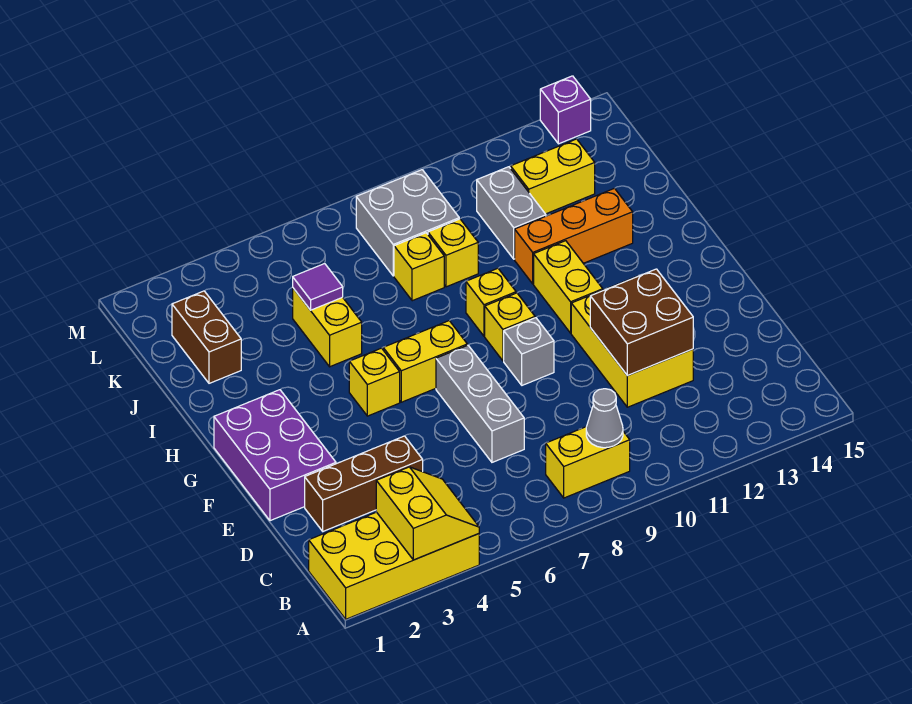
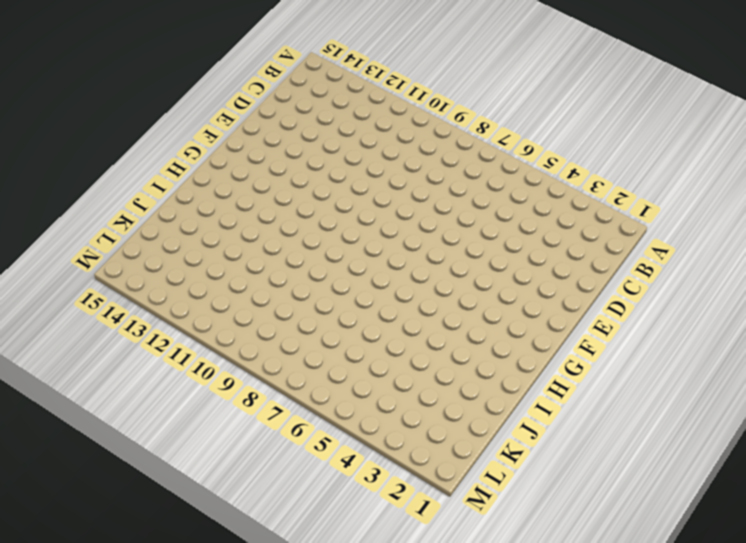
none -> yellow 2x4 brick [309,512,479,619]
none -> yellow 1x2 brick [546,427,630,498]
none -> brown 1x3 brick [305,436,423,531]

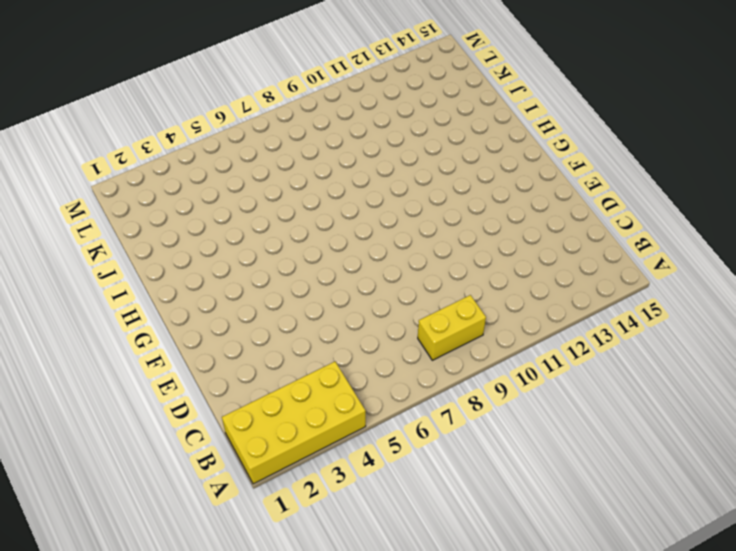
none -> brown 1x3 brick [305,436,423,531]
none -> grey 1x3 brick [436,345,524,462]
none -> yellow 2x3 brick [571,276,693,407]

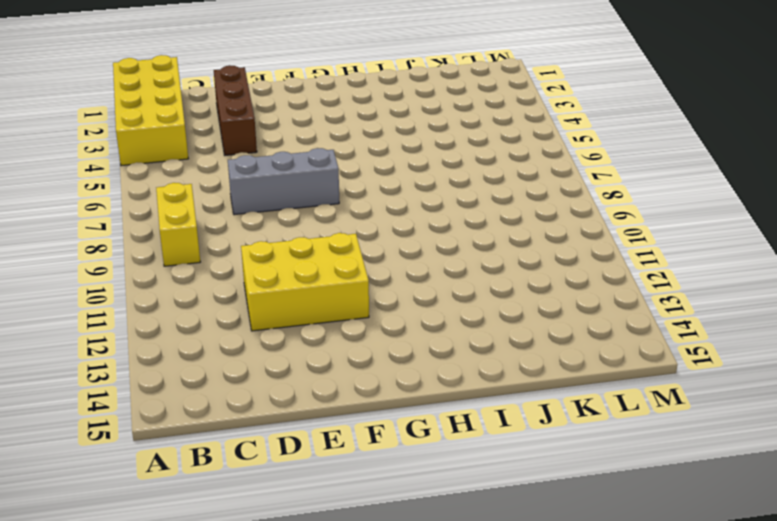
none -> purple 2x3 brick [214,390,336,521]
none -> grey 1x1 brick [504,318,554,385]
none -> yellow 1x1 brick [349,348,400,416]

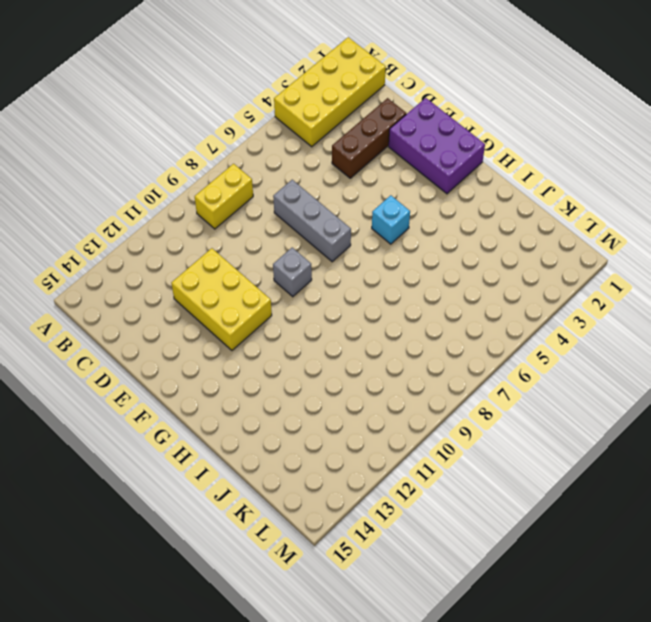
cyan 1x1 brick [372,195,410,244] -> yellow 1x1 brick [349,348,400,416]
none -> yellow 1x2 brick [383,321,467,402]
none -> yellow 1x1 brick [485,293,535,361]
none -> yellow 1x2 brick [534,241,603,333]

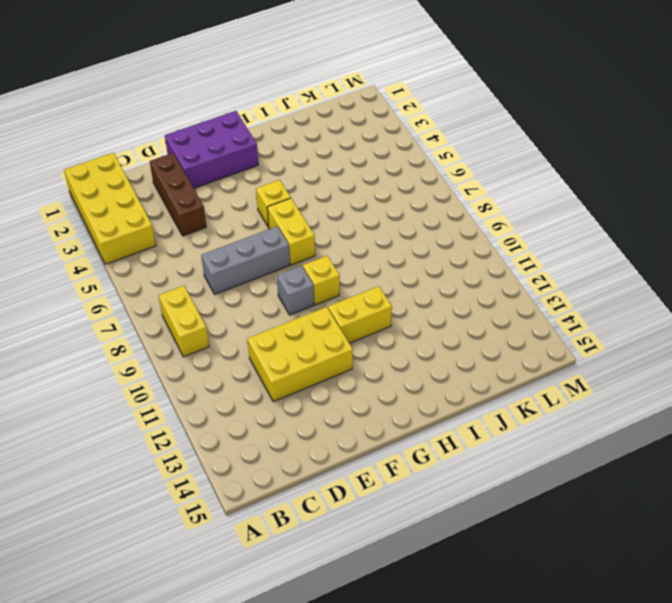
none -> yellow 1x1 brick [466,268,516,336]
none -> yellow 1x2 brick [293,288,362,367]
none -> orange 1x3 brick [515,188,633,284]

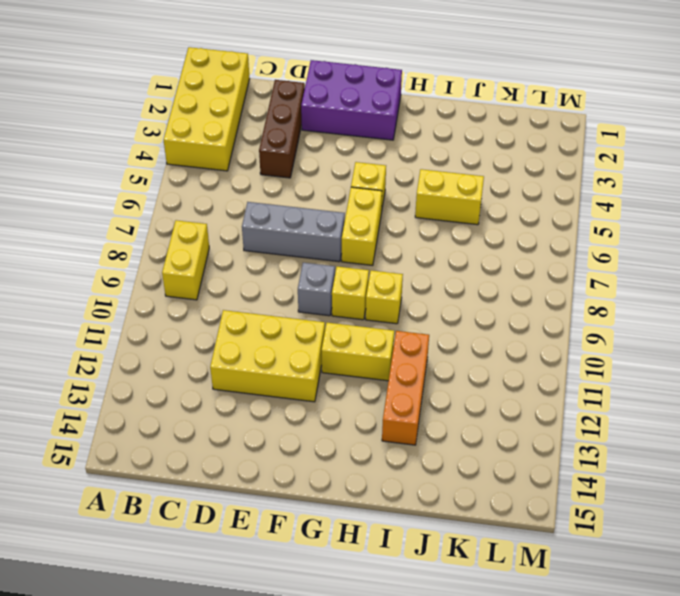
none -> brown 1x2 brick [172,291,241,383]
none -> yellow 1x1 brick [394,233,444,301]
none -> yellow 1x1 brick [428,219,478,287]

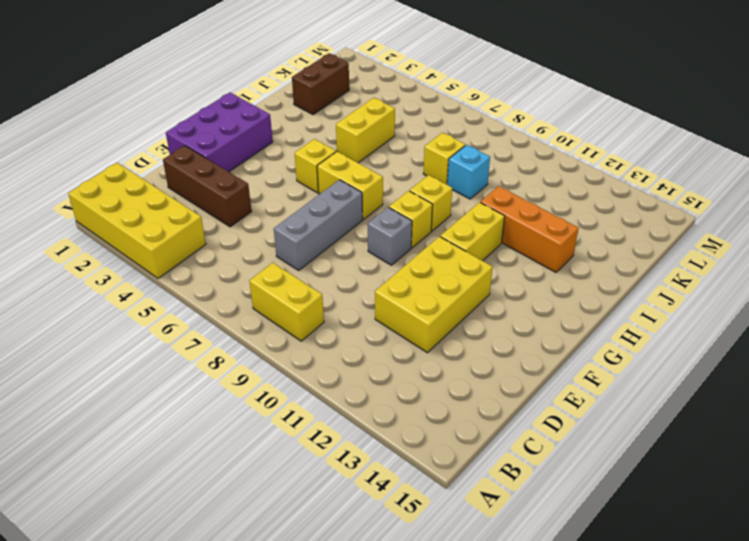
cyan 1x1 brick [447,145,490,199] -> yellow 1x1 brick [428,219,478,287]
none -> grey 1x2 brick [477,167,546,259]
none -> grey 2x2 brick [356,170,459,276]
none -> yellow 1x2 brick [511,139,595,214]

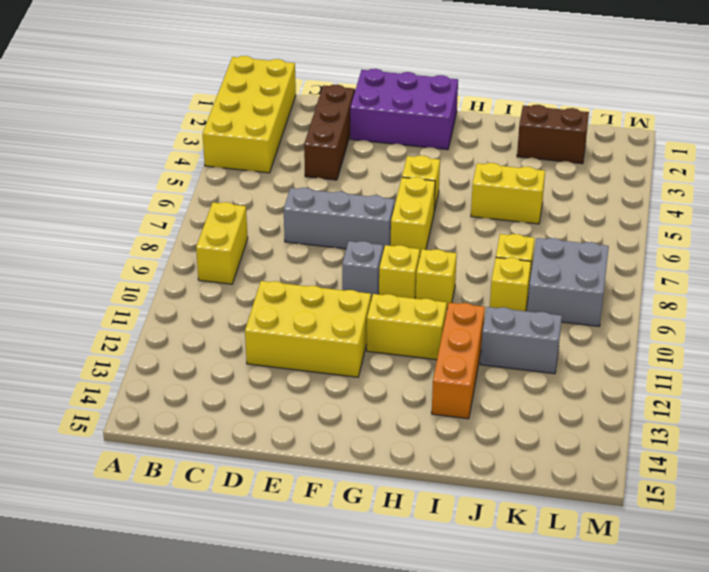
none -> yellow 1x2 brick [511,139,595,214]
none -> purple 1x1 brick [540,76,591,144]
none -> yellow 2x2 slope [376,467,479,560]

